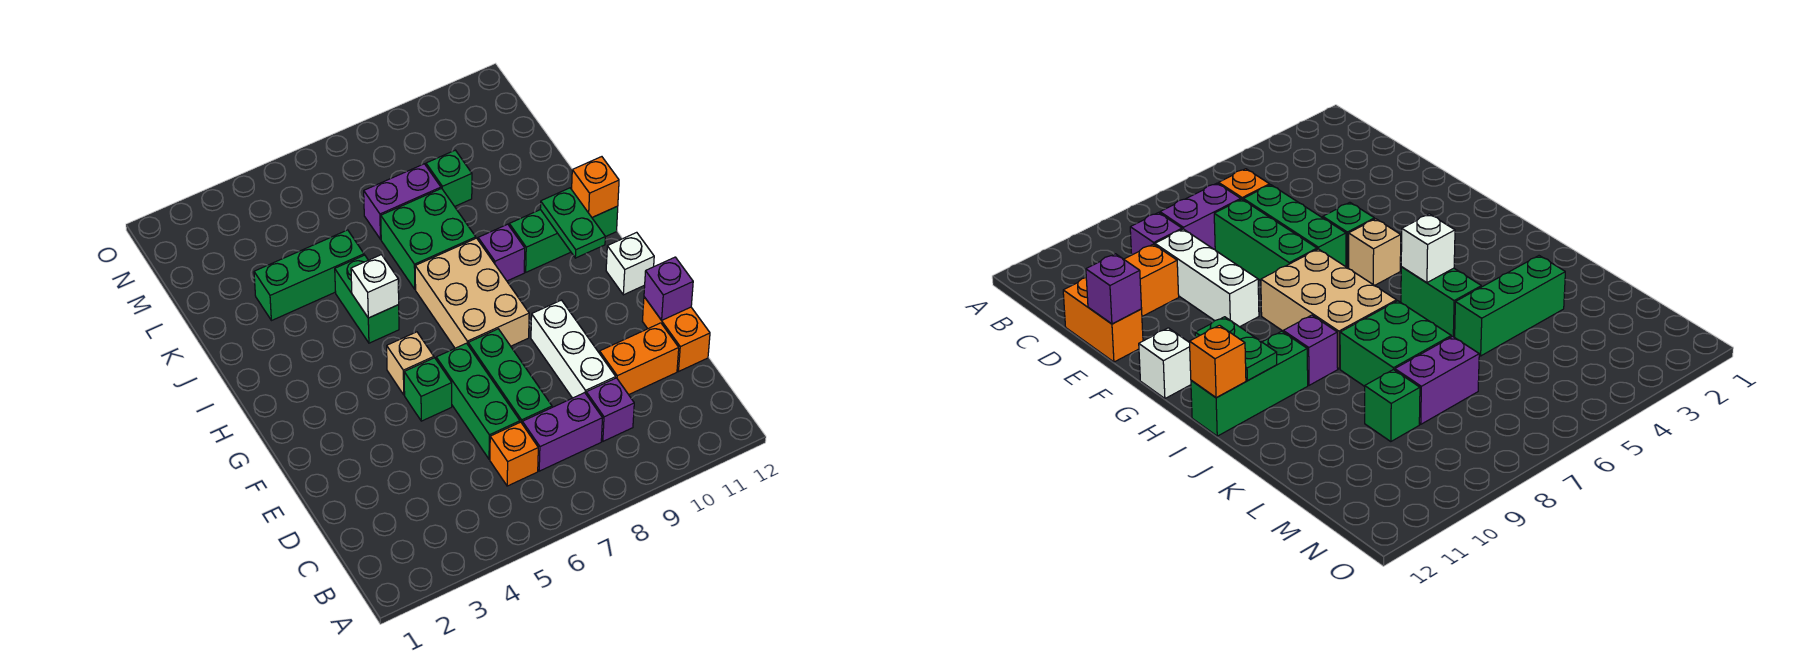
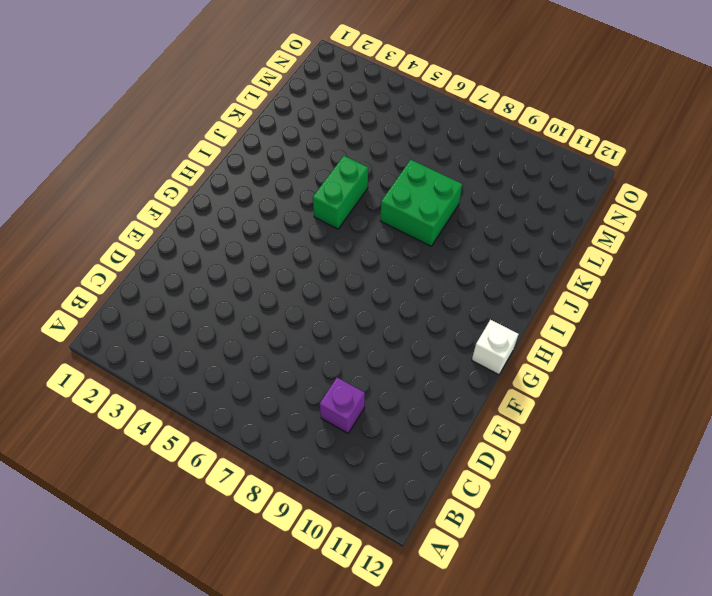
none -> orange 1x1 brick [490,422,538,486]
none -> purple 1x2 brick [522,393,602,471]
none -> green 1x3 brick [436,343,520,459]

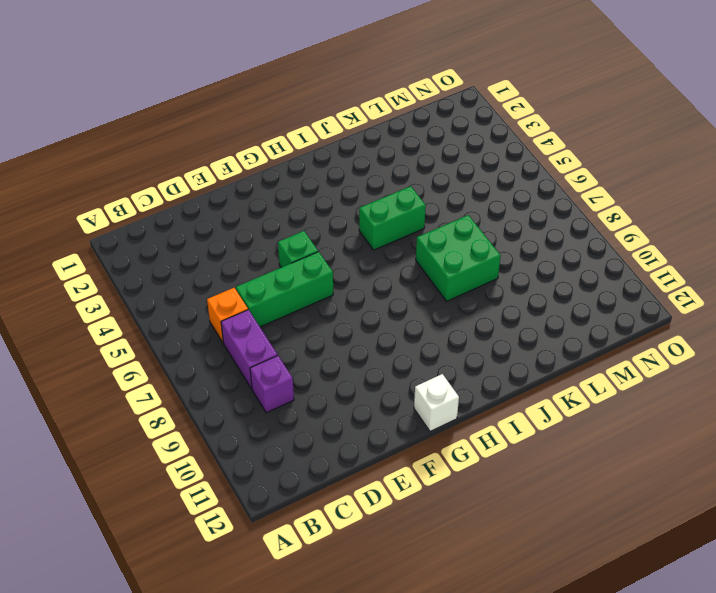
none -> green 1x3 brick [468,329,552,423]
none -> white 1x3 brick [531,300,616,398]
none -> orange 1x2 brick [600,323,679,395]

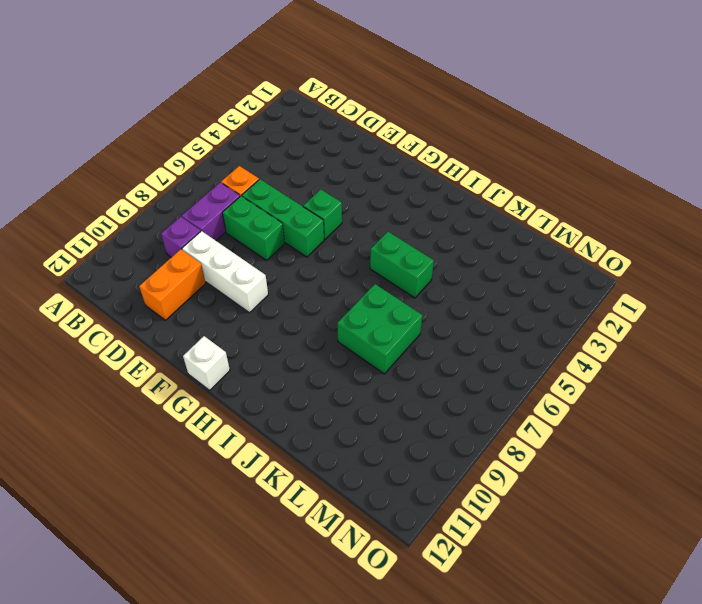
green 1x2 brick [222,196,285,260] -> green 1x3 brick [468,329,552,423]
none -> orange 1x2 brick [642,297,710,371]
none -> tan 1x1 brick [387,332,434,395]
none -> tan 2x3 brick [415,238,529,348]

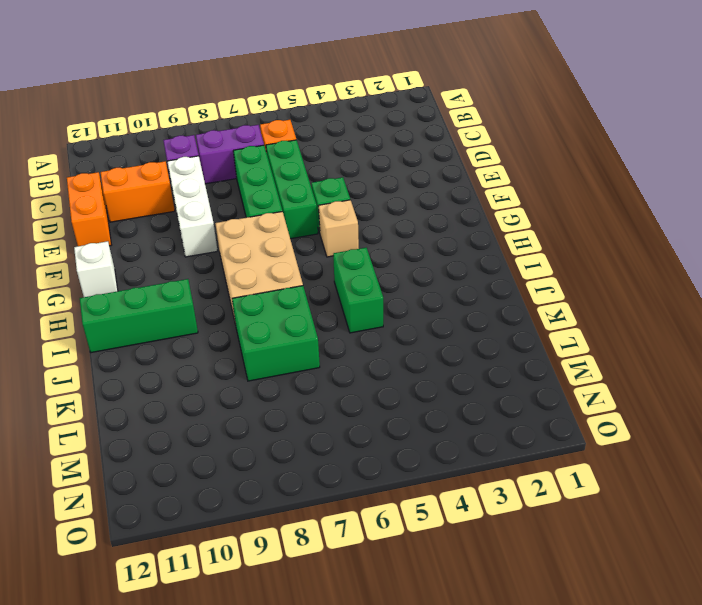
none -> purple 1x1 brick [478,224,525,281]
none -> green 1x3 brick [254,230,364,321]
none -> purple 1x2 brick [364,164,441,239]

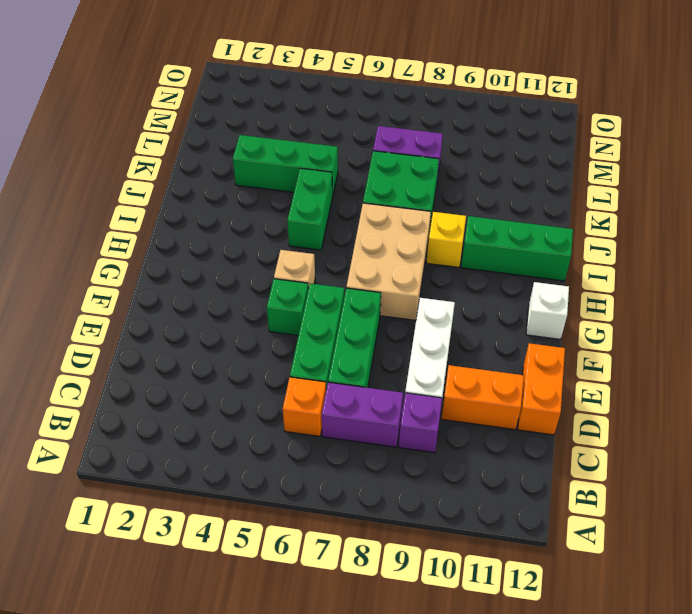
yellow 1x1 brick [426,212,466,268] -> purple 1x1 brick [478,224,525,281]
none -> green 1x1 brick [426,150,472,206]
none -> purple 1x1 brick [644,257,693,320]
none -> green 1x2 plate [540,188,605,258]

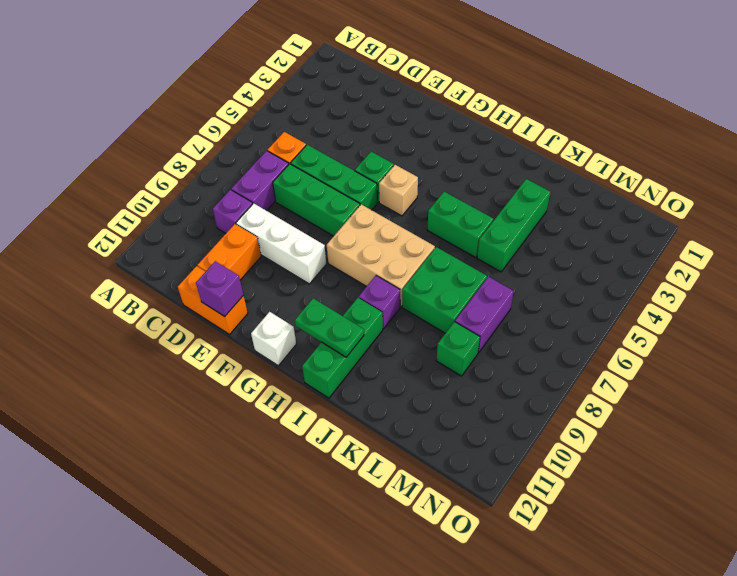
none -> white 1x1 brick [351,255,399,318]
none -> orange 1x1 brick [572,157,619,217]

